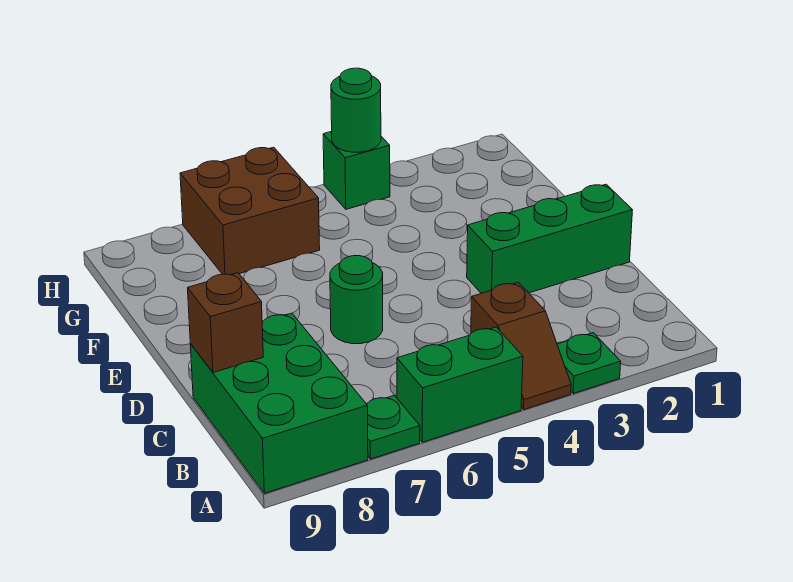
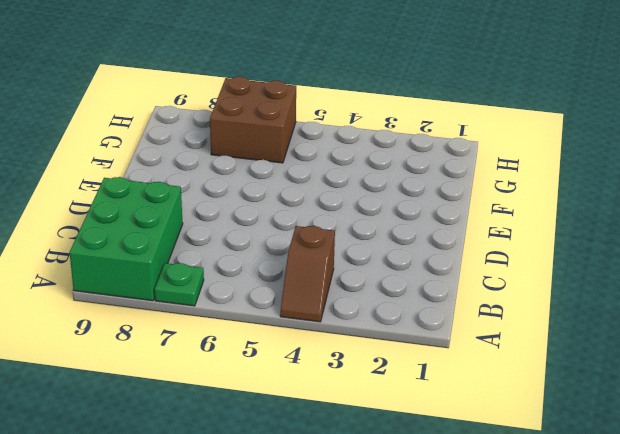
none -> green 1x1 plate [557,333,621,393]
none -> green 1x2 brick [397,327,523,442]

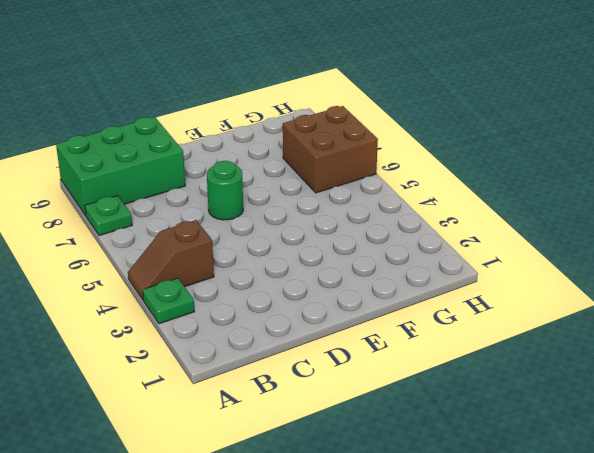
none -> green 1x2 brick [397,327,523,442]
none -> green 1x3 brick [467,184,632,293]

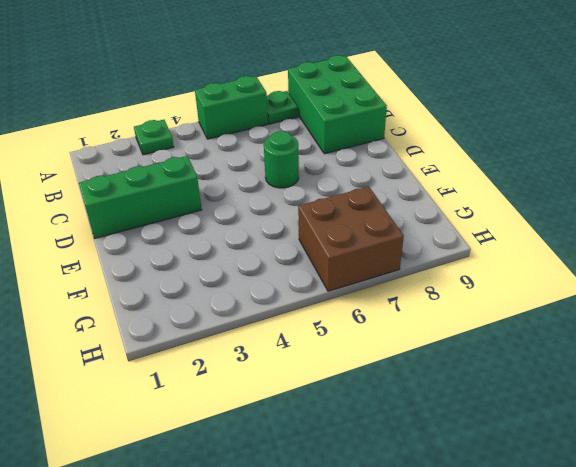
none -> brown 1x2 slope [471,282,571,409]
none -> green 1x1 brick [323,131,390,209]

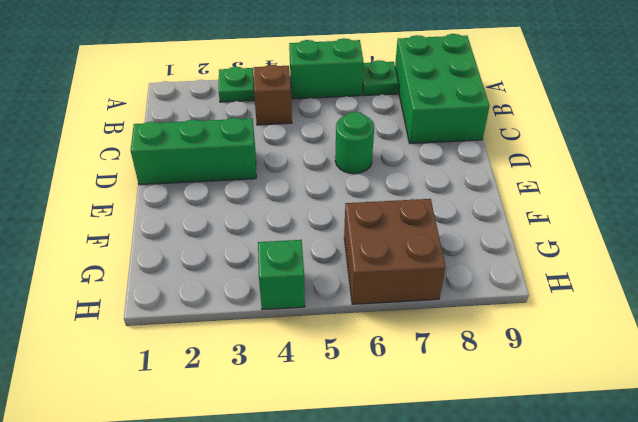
none -> brown 1x1 brick [188,273,263,373]
none -> green 1x1 round brick [331,68,381,152]

